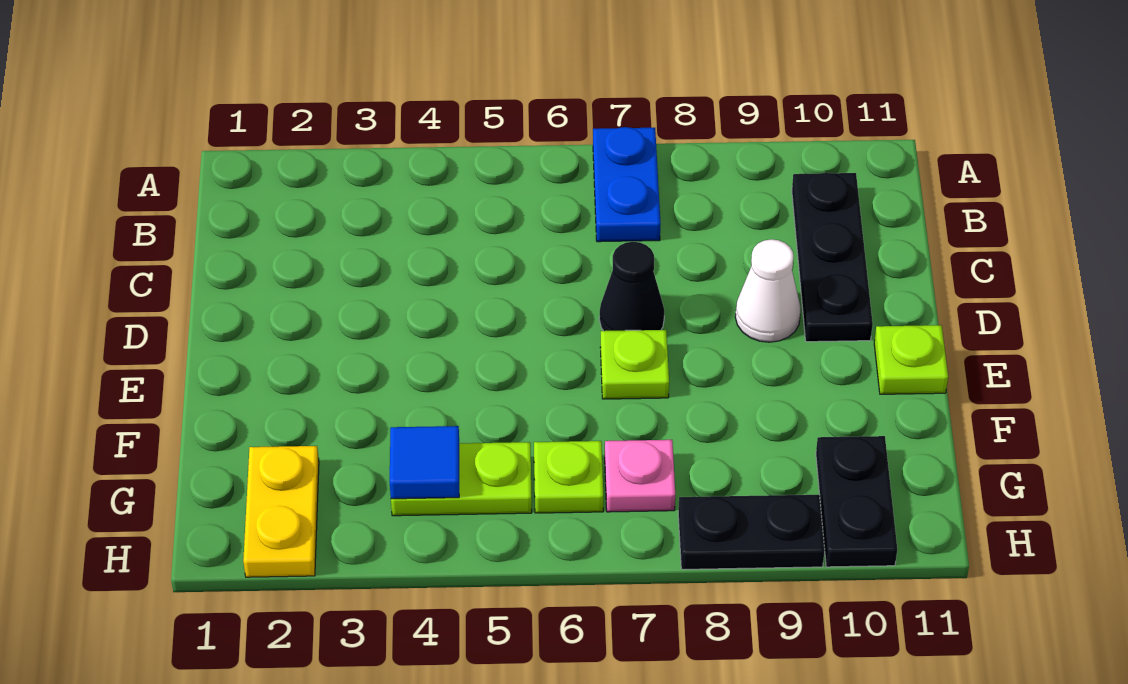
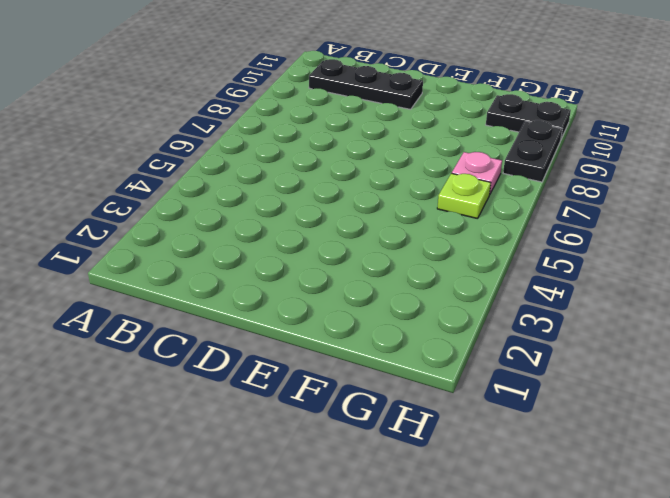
none -> blue 1x2 plate [593,127,661,242]
none -> black 1x1 cone [599,242,664,331]
none -> white 1x1 cone [735,239,801,342]

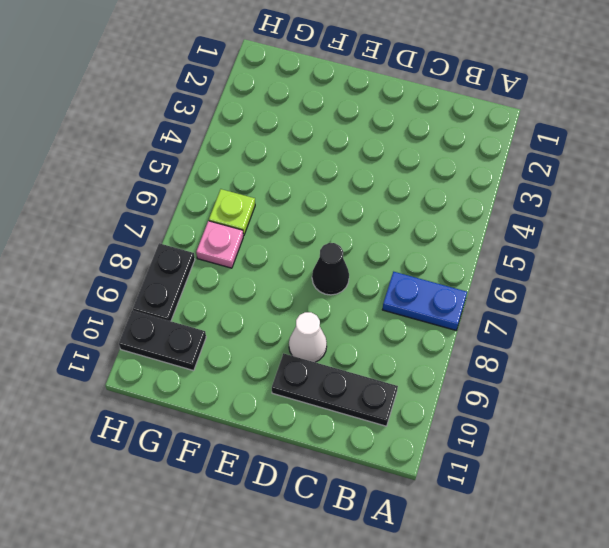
none -> lime 1x1 plate [600,330,669,399]
none -> lime 1x1 plate [874,325,948,394]
none -> yellow 1x2 plate [243,446,319,577]

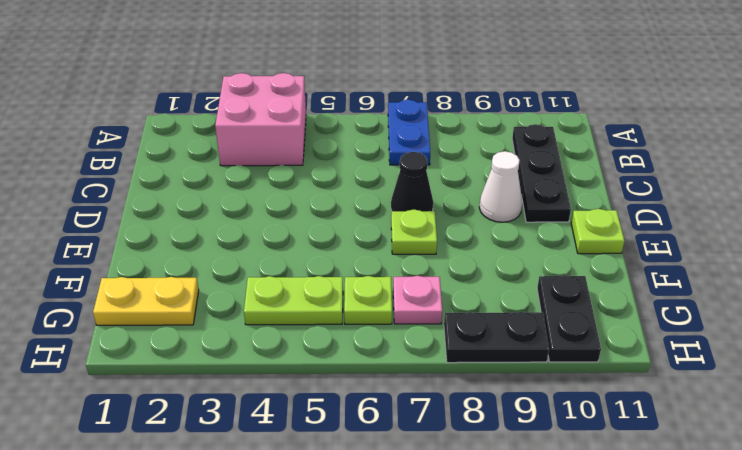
pink 2x2 brick [215,73,306,166] -> none
yellow 1x2 plate [93,277,199,325] -> yellow 1x2 plate turned to [243,446,319,577]
none -> blue 1x1 tile [390,426,459,499]

